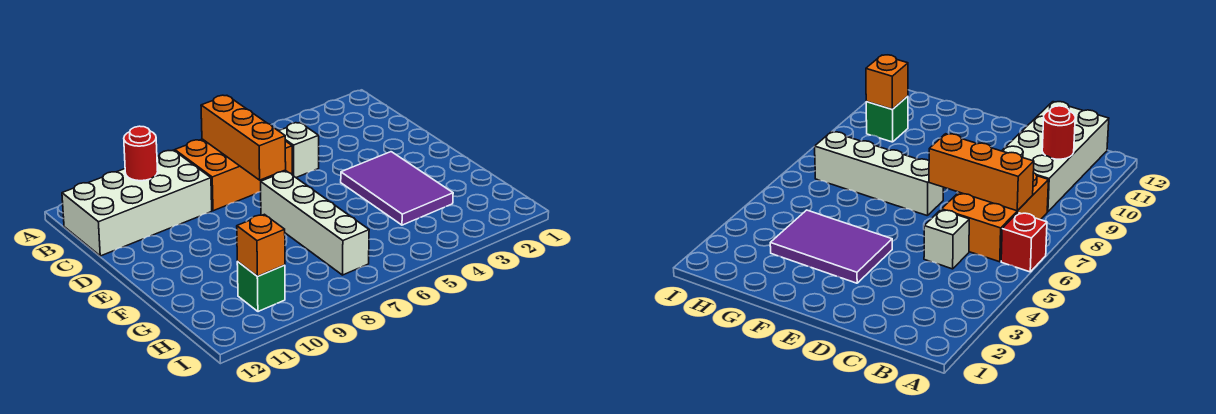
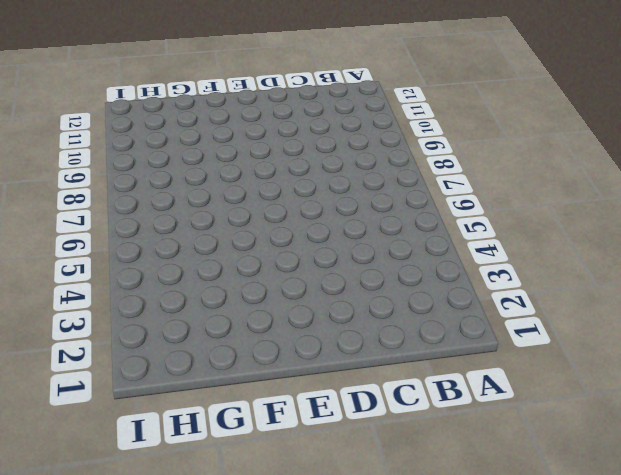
none -> red 1x1 brick [1001,213,1047,272]
none -> orange 2x3 brick [175,139,292,211]

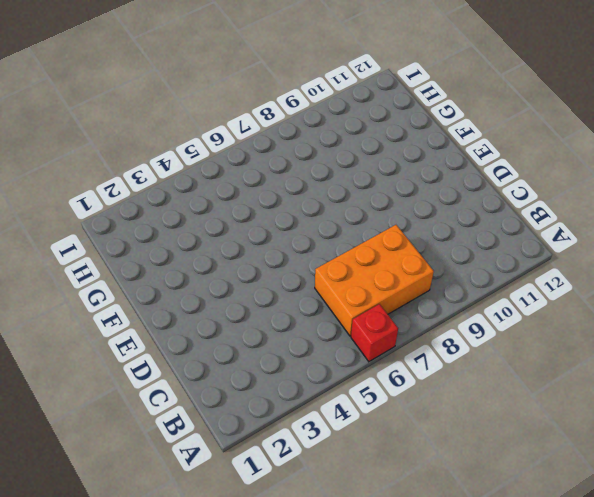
none -> white 2x4 brick [62,150,212,256]
none -> white 1x1 brick [279,123,319,177]

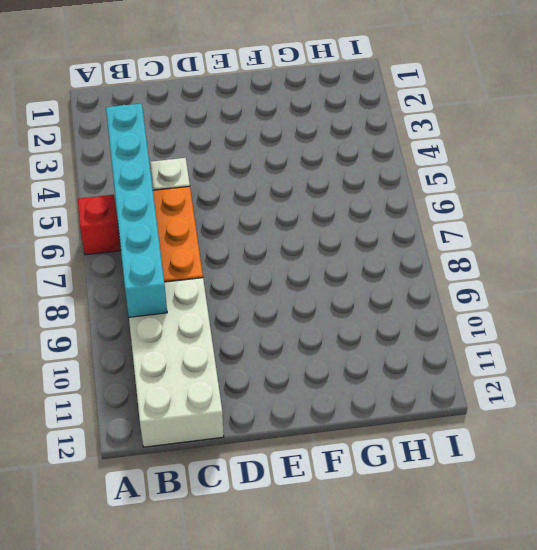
cyan 1x6 brick [106,103,167,317] -> orange 1x3 brick [201,95,286,180]
none -> purple 2x3 tile [341,152,453,225]
none -> white 1x4 brick [261,171,369,275]

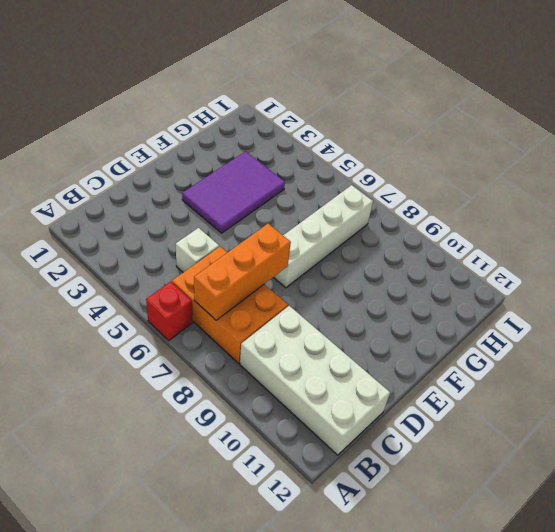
none -> green 1x1 brick [237,262,285,312]
none -> red 1x1 round brick [124,126,158,181]

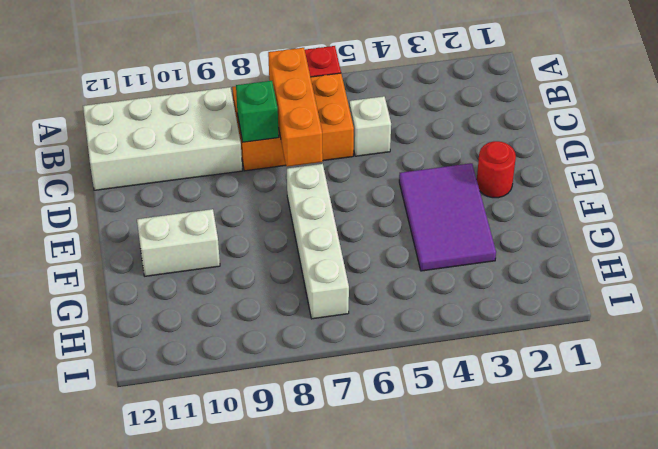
green 1x1 brick [236,81,279,142] -> green 1x1 brick moved to [237,262,285,312]
red 1x1 round brick [477,141,516,198] -> red 1x1 round brick moved to [124,126,158,181]
white 1x2 brick [137,209,220,276] -> none
none -> orange 1x1 brick [237,214,285,276]

